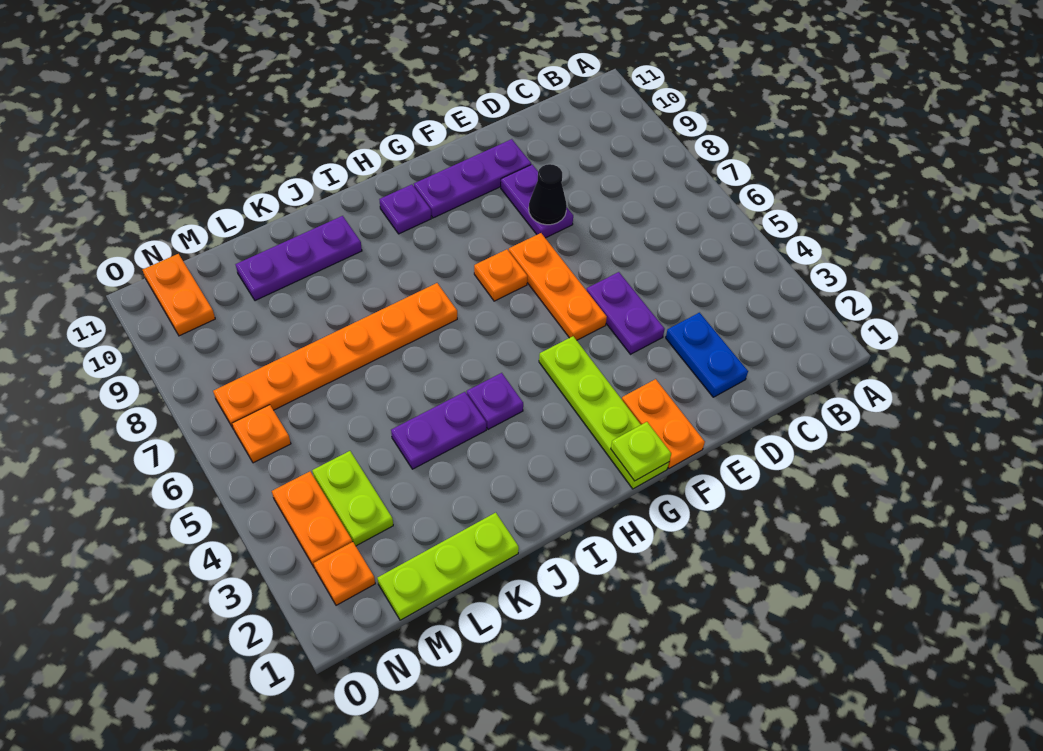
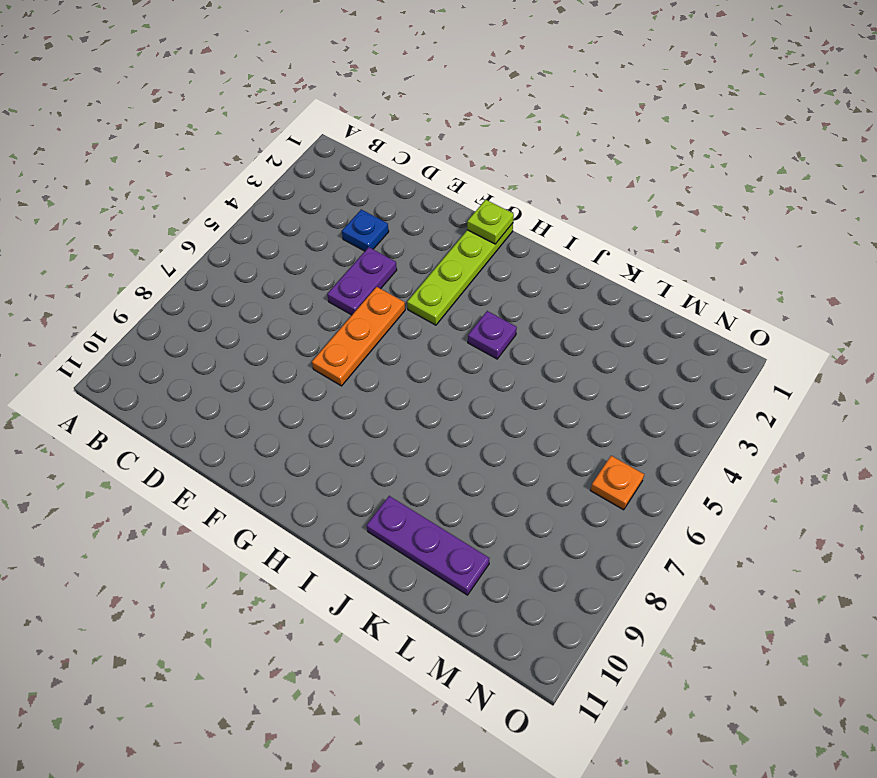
blue 1x1 plate [342,210,389,251] -> blue 1x2 plate [666,313,748,397]
none -> purple 1x2 plate [501,165,573,238]
none -> purple 1x3 plate [414,139,531,218]
none -> orange 1x2 plate [622,379,705,468]

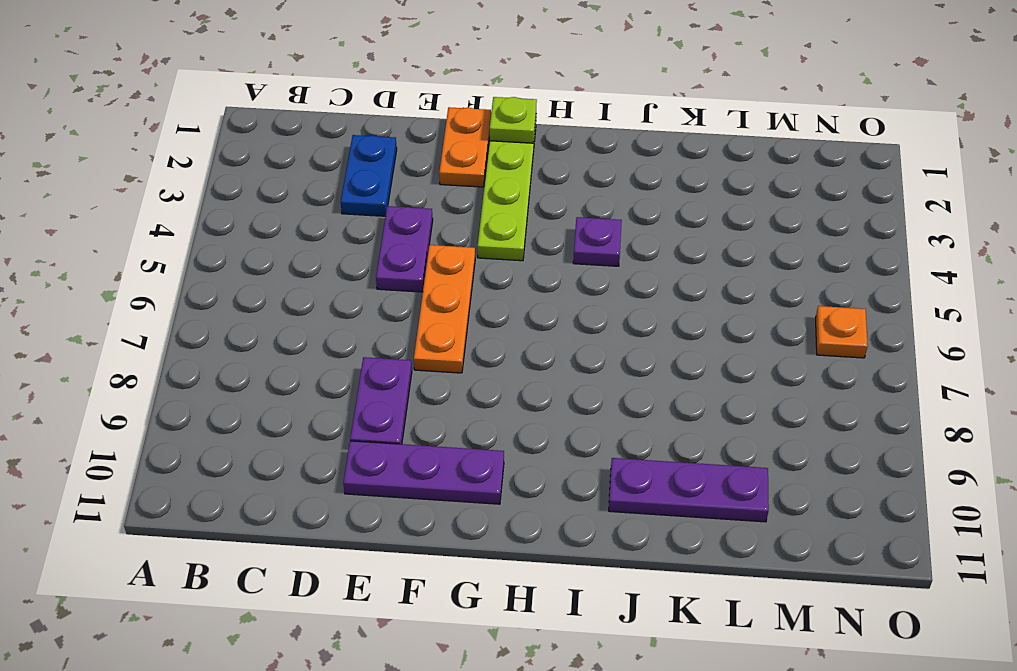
none -> orange 1x1 plate [474,249,528,301]
none -> purple 1x1 plate [379,184,431,234]
none -> orange 1x6 plate [213,283,457,430]

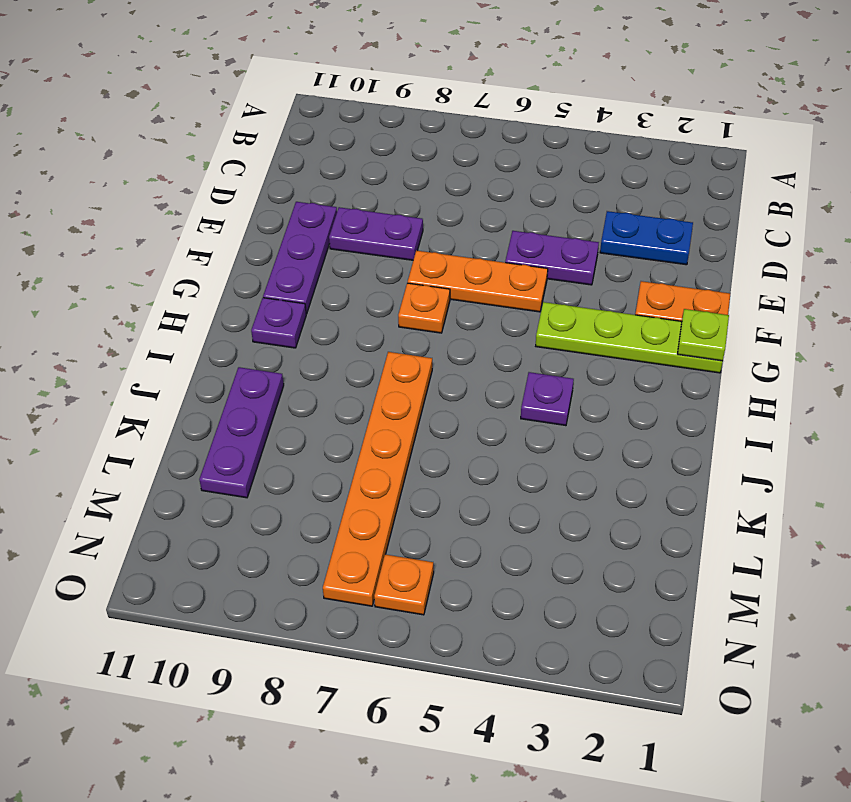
none -> purple 1x2 plate [391,392,486,469]
none -> lime 1x3 plate [378,513,519,620]
none -> lime 1x2 plate [312,451,393,546]

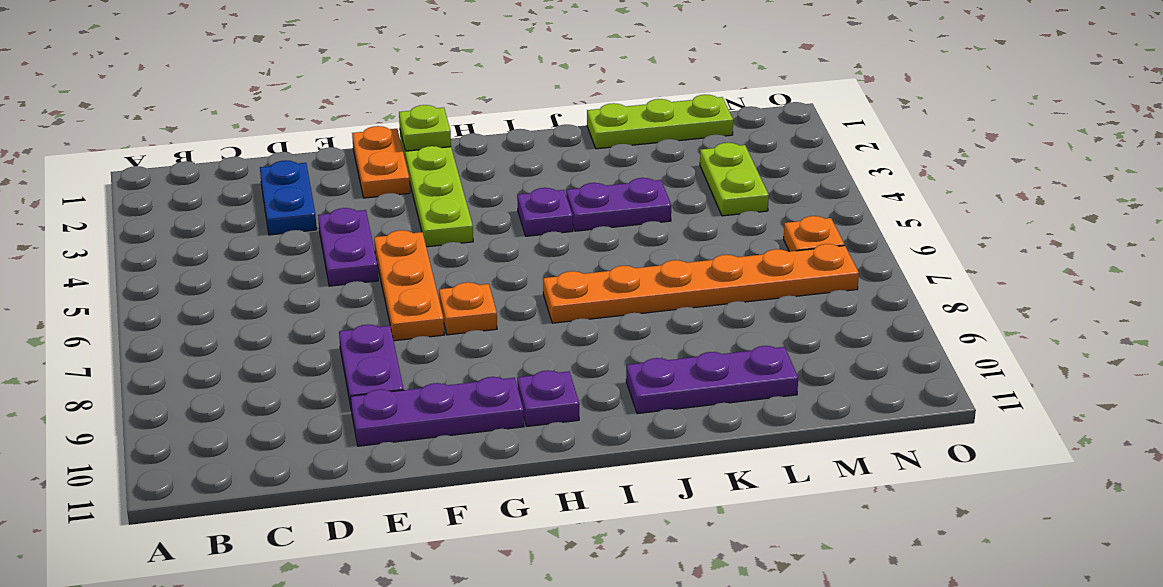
none -> orange 1x1 plate [314,542,375,605]
none -> orange 1x2 plate [272,472,352,568]
none -> orange 1x2 plate [143,254,215,336]

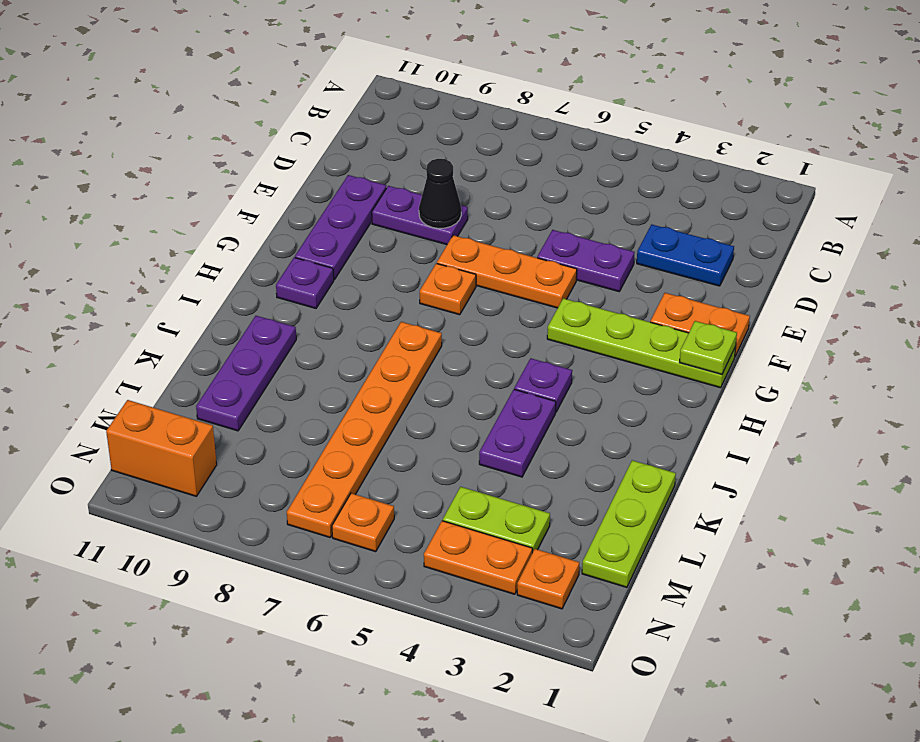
orange 1x2 brick [106,400,217,496] -> orange 1x2 plate [143,254,215,336]

